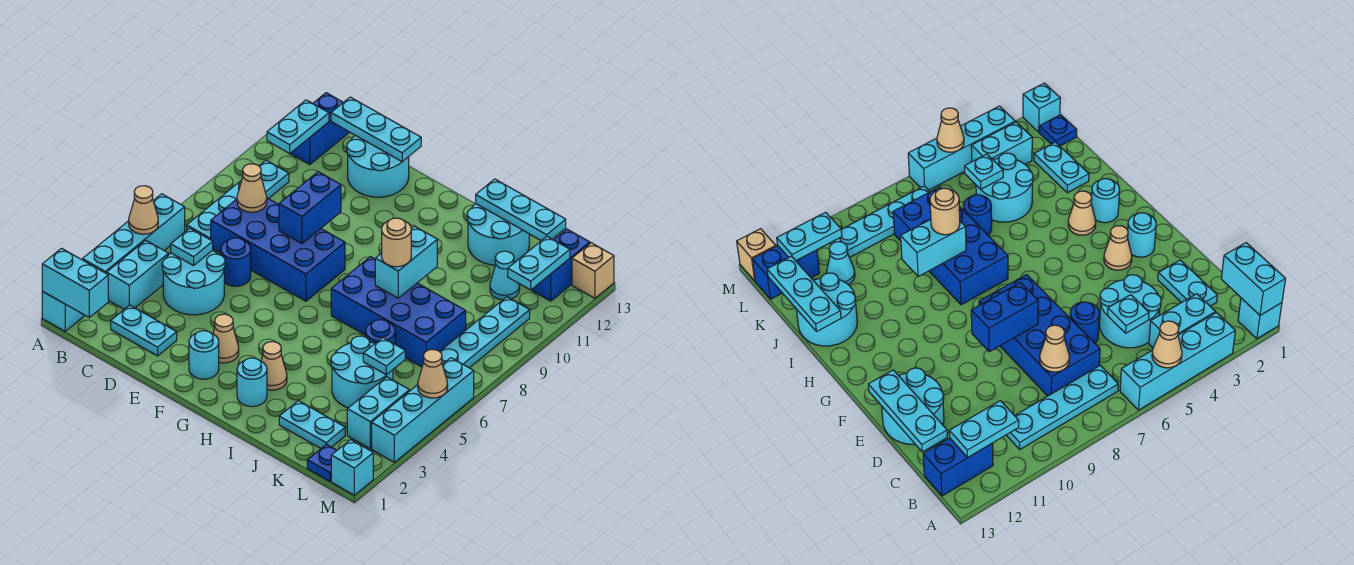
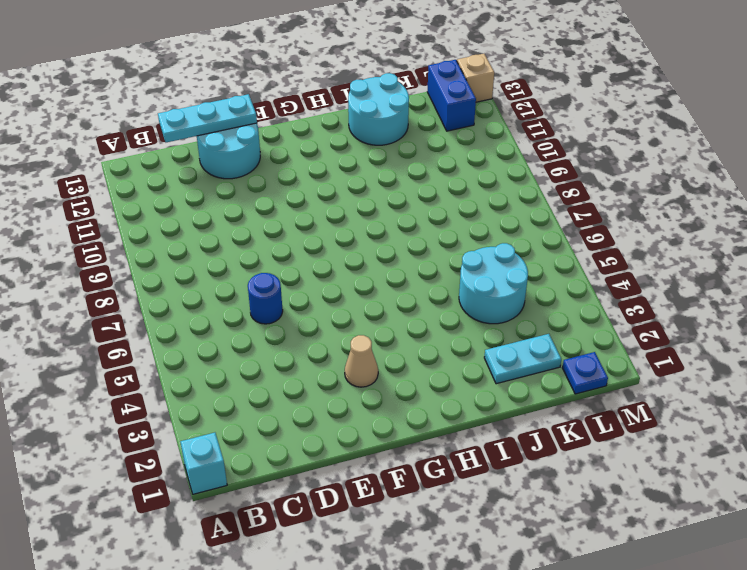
none -> cyan 1x4 brick [82,194,185,274]
none -> cyan 1x2 brick [107,240,169,309]
none -> cyan 1x4 plate [187,160,289,240]
none -> blue 1x2 brick [290,93,349,165]

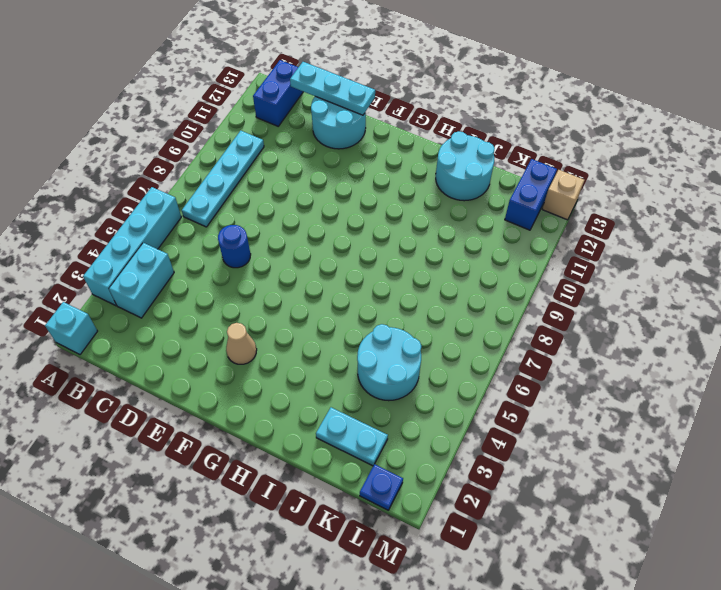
none -> cyan 1x2 plate [111,305,177,356]
none -> cyan 2x2 round brick [162,250,225,315]
none -> blue 2x4 brick [211,198,345,301]
none -> cyan 1x1 round brick [189,331,219,379]

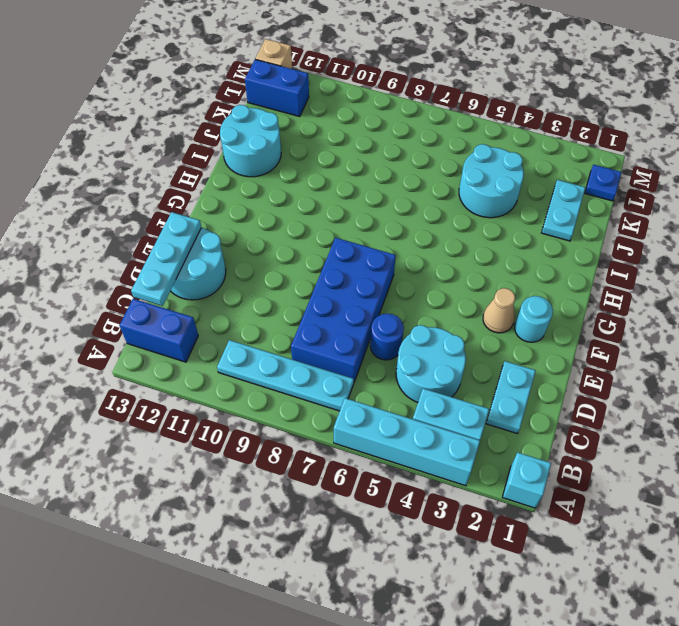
none -> cyan 1x1 round brick [237,358,267,407]
none -> tan 1x1 cone [261,342,287,390]
none -> blue 2x4 brick [331,257,466,367]
none -> blue 1x1 round brick [366,320,395,344]

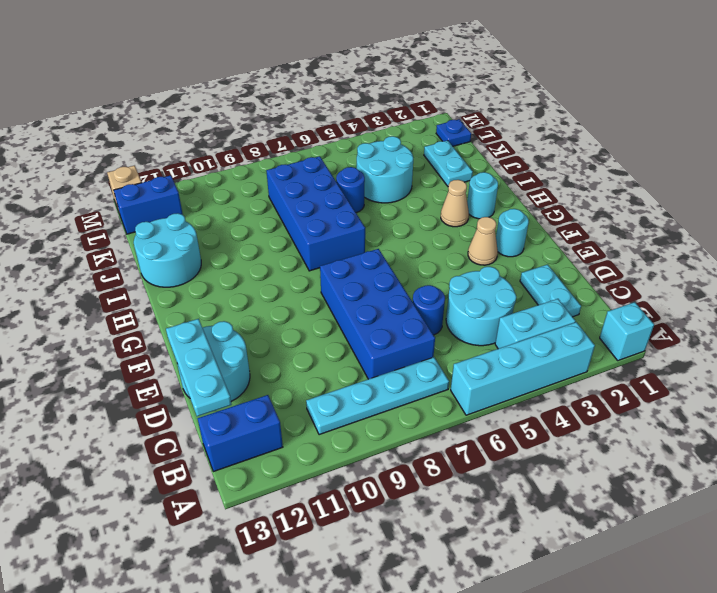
none -> cyan 1x1 cone [490,251,520,300]
none -> cyan 1x2 brick [347,377,410,449]
none -> cyan 1x4 plate [440,297,530,368]
none -> cyan 1x1 brick [331,440,373,495]

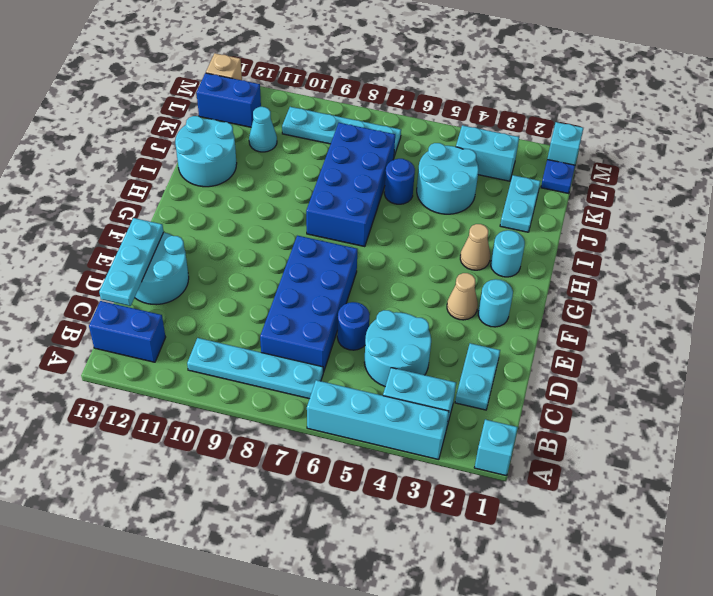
none -> cyan 1x4 brick [372,358,474,462]
none -> cyan 1x2 brick [42,248,108,317]
none -> tan 1x1 cone [129,186,158,234]
none -> cyan 1x2 plate [267,100,329,153]

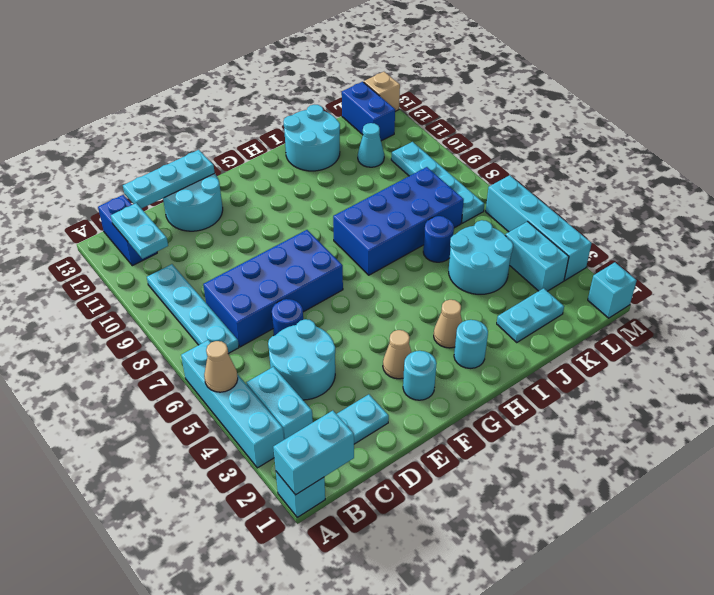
none -> blue 1x1 plate [307,444,337,481]
none -> cyan 1x1 plate [171,228,213,265]
none -> tan 1x1 cone [237,164,267,212]
none -> blue 1x2 brick [279,172,341,244]

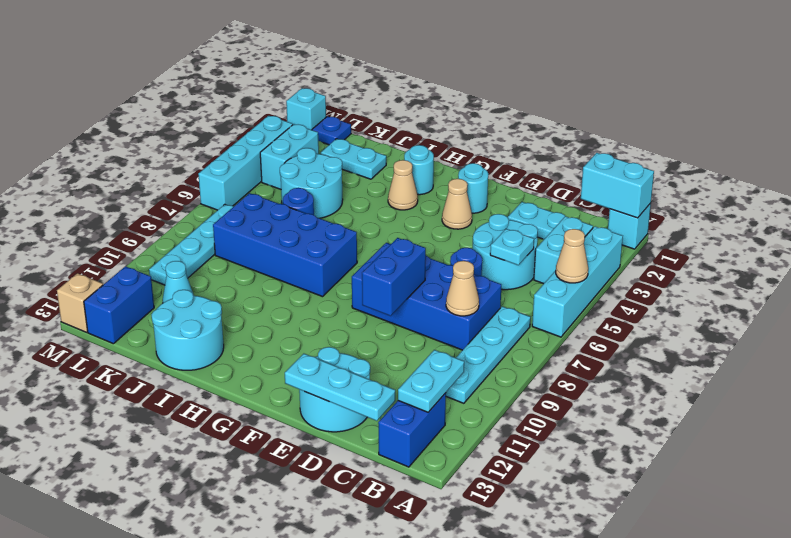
none -> cyan 1x2 brick [375,226,437,298]
none -> cyan 1x3 plate [476,179,566,241]
none -> cyan 1x1 plate [363,338,405,375]
none -> cyan 1x2 plate [508,237,570,290]

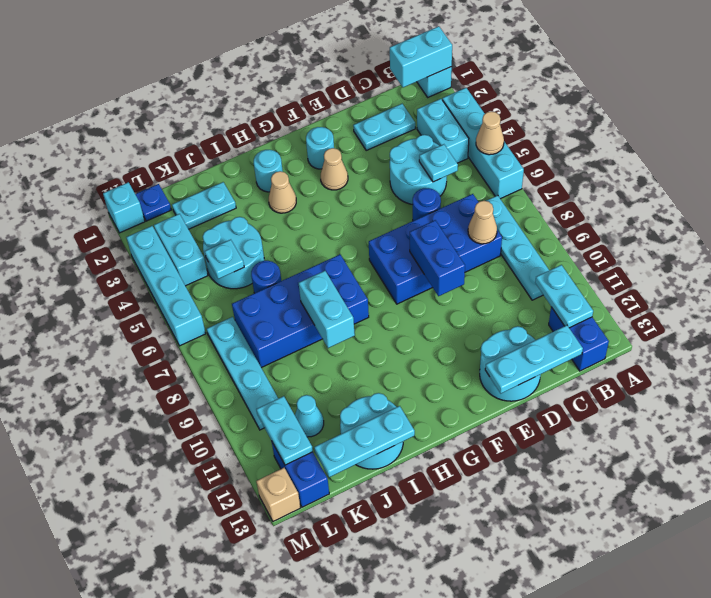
none -> tan 1x1 cone [418,350,448,398]
none -> tan 1x1 round brick [382,218,411,267]

